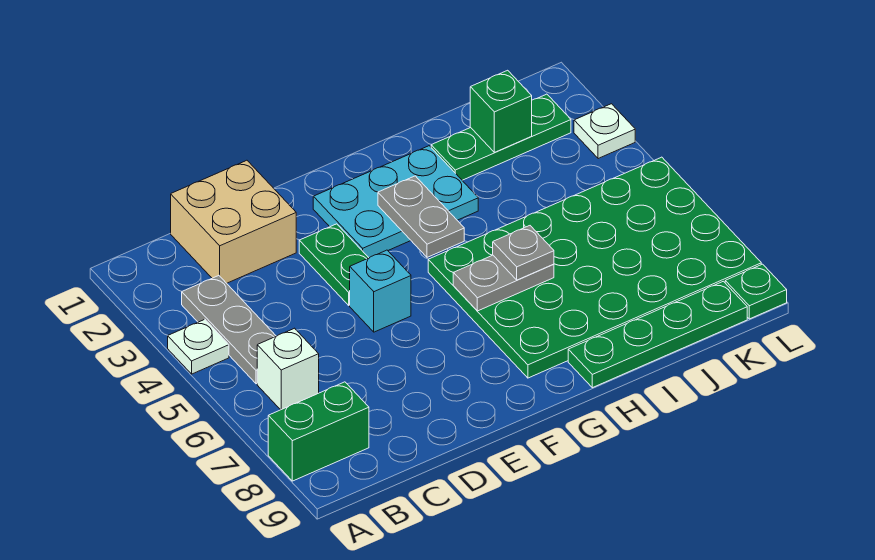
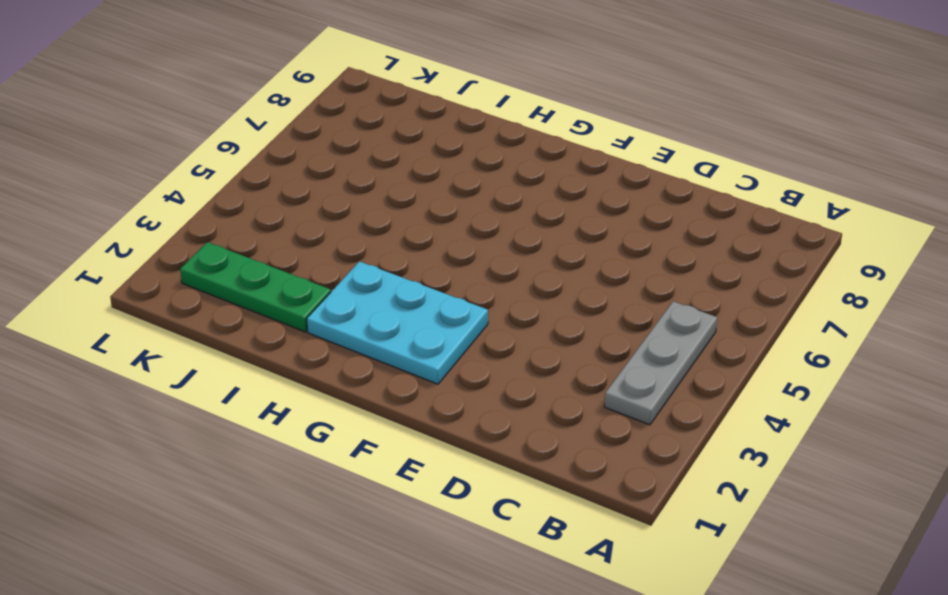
none -> white 1x1 plate [168,319,229,374]
none -> green 1x2 brick [268,382,369,481]
none -> white 1x1 brick [257,328,319,410]

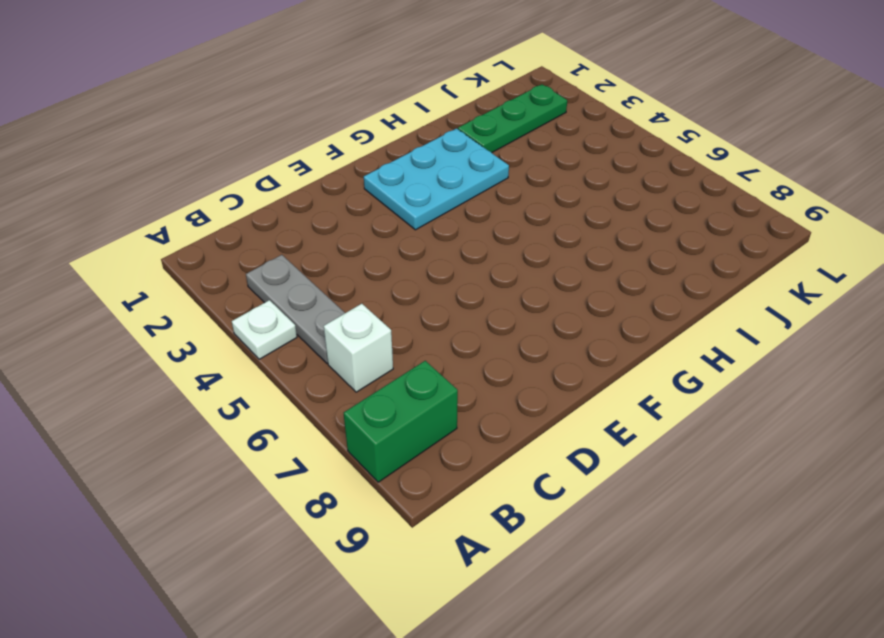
none -> tan 2x2 brick [171,160,296,283]
none -> green 1x2 plate [299,224,368,305]
none -> cyan 1x1 brick [350,250,411,332]

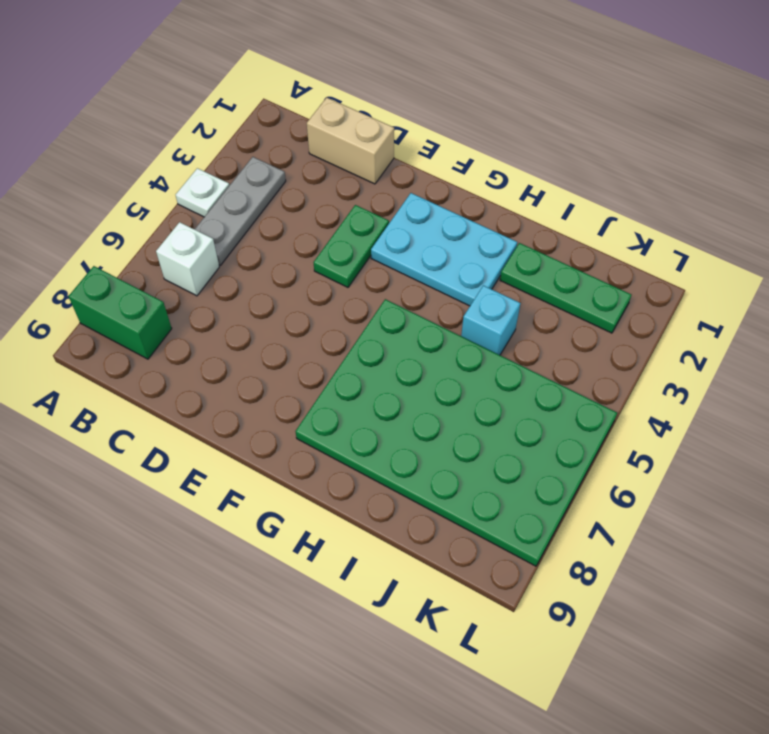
tan 1x2 brick [307,98,394,184] -> tan 2x2 brick [171,160,296,283]
cyan 1x1 brick [461,285,520,355] -> cyan 1x1 brick moved to [350,250,411,332]
none -> green 1x4 plate [568,281,747,388]
none -> white 1x1 plate [574,104,635,159]
none -> green 1x1 plate [725,264,787,319]

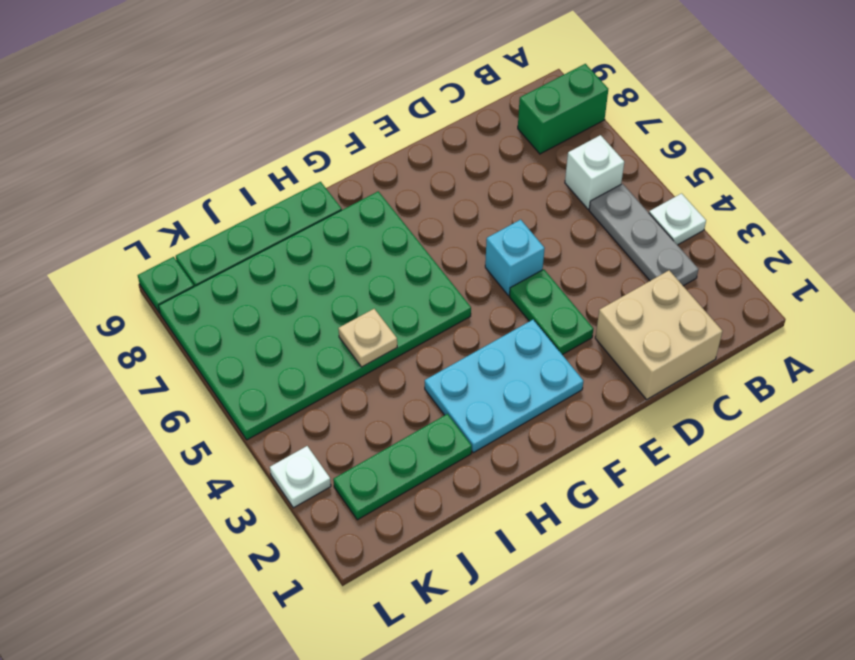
tan 1x1 plate [338,309,397,367] -> none
none -> grey 1x2 plate [378,176,464,257]
none -> grey 1x2 plate [453,255,554,311]
none -> green 1x1 brick [470,70,532,152]

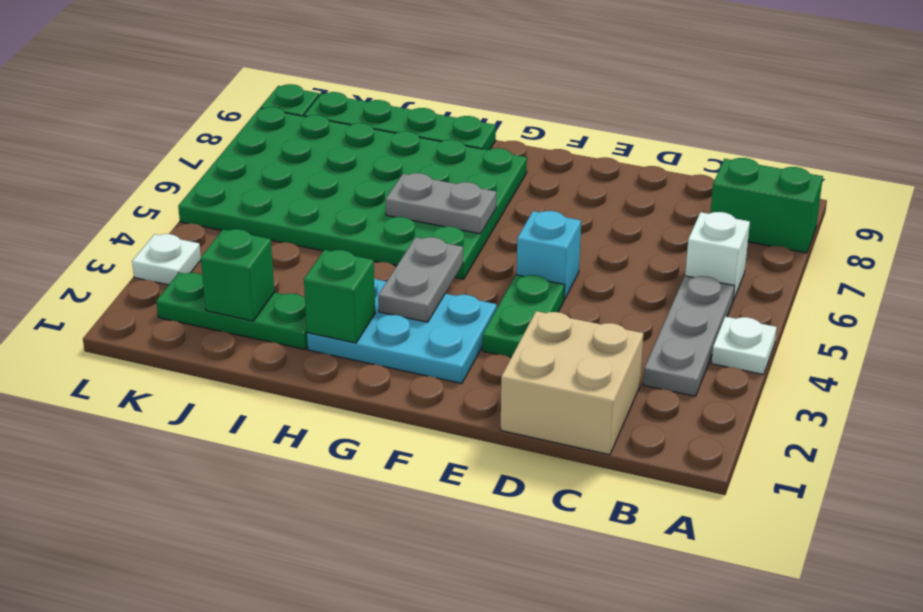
green 1x1 brick [304,250,375,343] -> none
none -> grey 1x1 plate [493,226,554,280]

